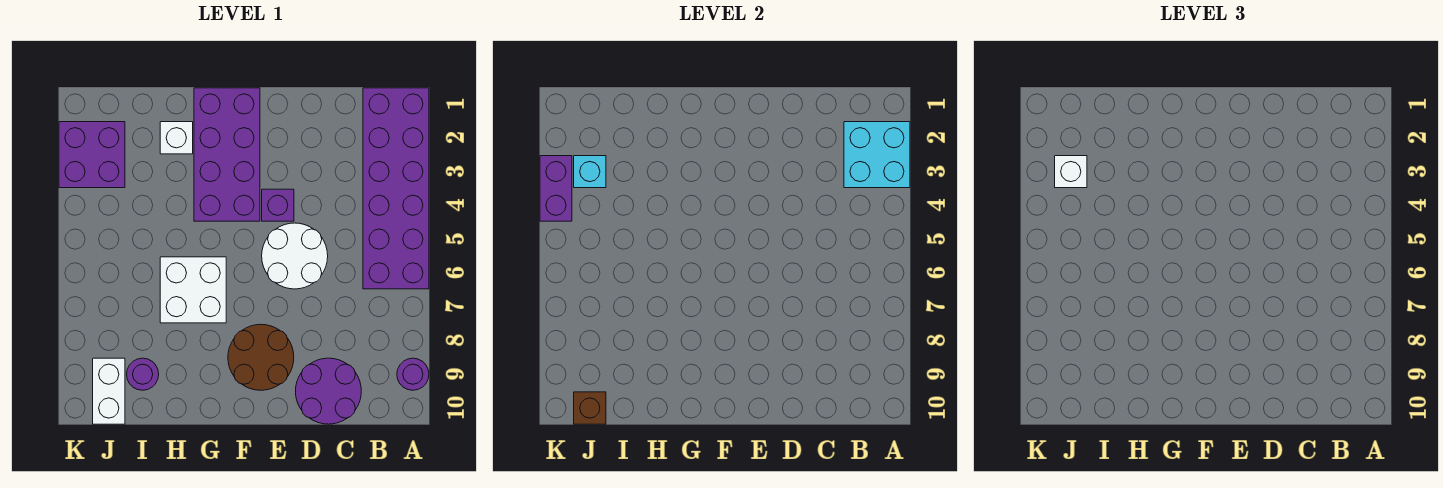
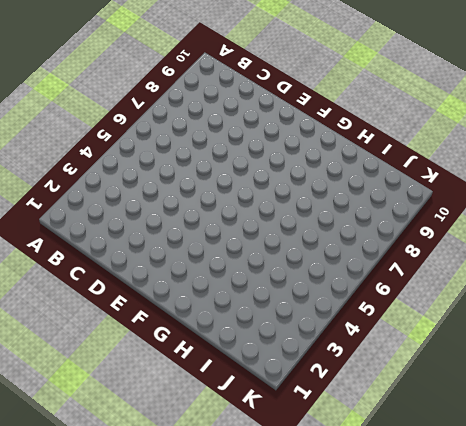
none -> purple 2x6 brick [363,88,429,289]
none -> purple 1x1 round brick [397,358,429,390]
none -> purple 2x2 round brick [296,358,361,424]

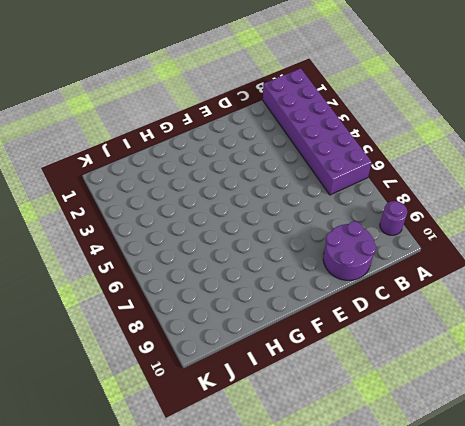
none -> white 2x2 round brick [262,223,328,289]
none -> purple 1x1 brick [262,189,294,221]
none -> brown 2x2 round brick [228,324,294,390]

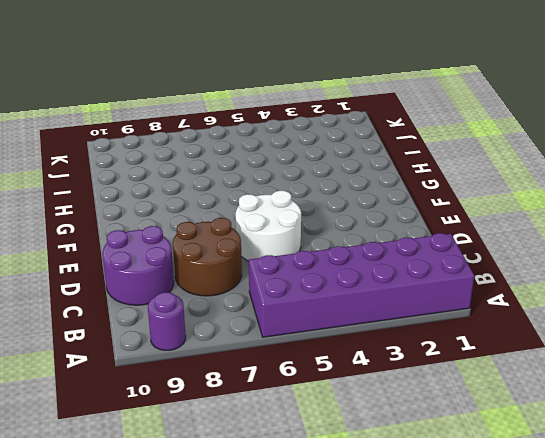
brown 2x2 round brick [173,218,242,296] -> brown 2x2 round brick moved to [228,324,294,390]
none -> purple 1x1 brick [262,189,294,221]
none -> purple 2x4 brick [194,88,260,221]
none -> white 2x2 brick [160,257,226,323]

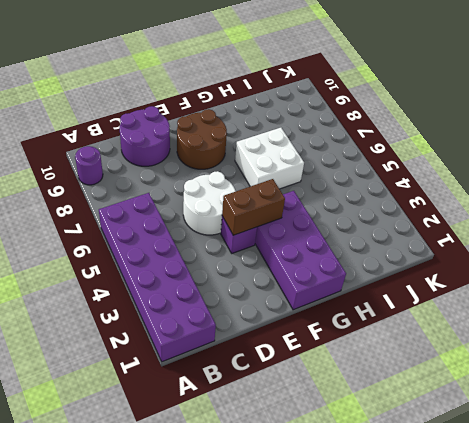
brown 1x2 brick [222,179,285,235] -> none
none -> white 1x1 brick [160,122,193,154]
none -> purple 1x1 round brick [127,358,159,390]
none -> purple 2x2 brick [59,122,125,188]

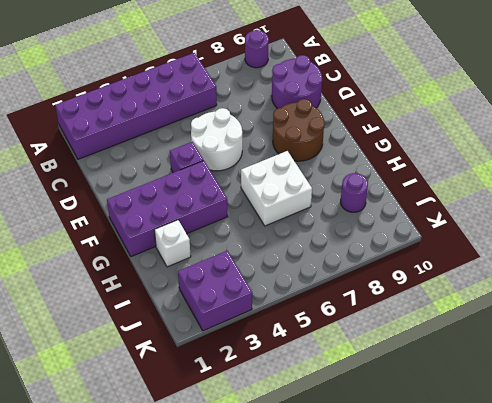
none -> white 1x2 brick [93,358,125,424]
none -> cyan 2x2 brick [844,122,910,188]
none -> cyan 1x1 brick [574,156,606,188]

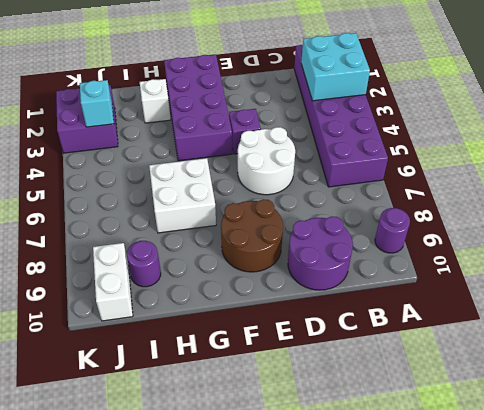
none -> brown 1x1 brick [574,392,606,424]
none -> purple 1x2 brick [540,156,572,221]
none -> white 1x1 brick [1055,156,1087,188]

